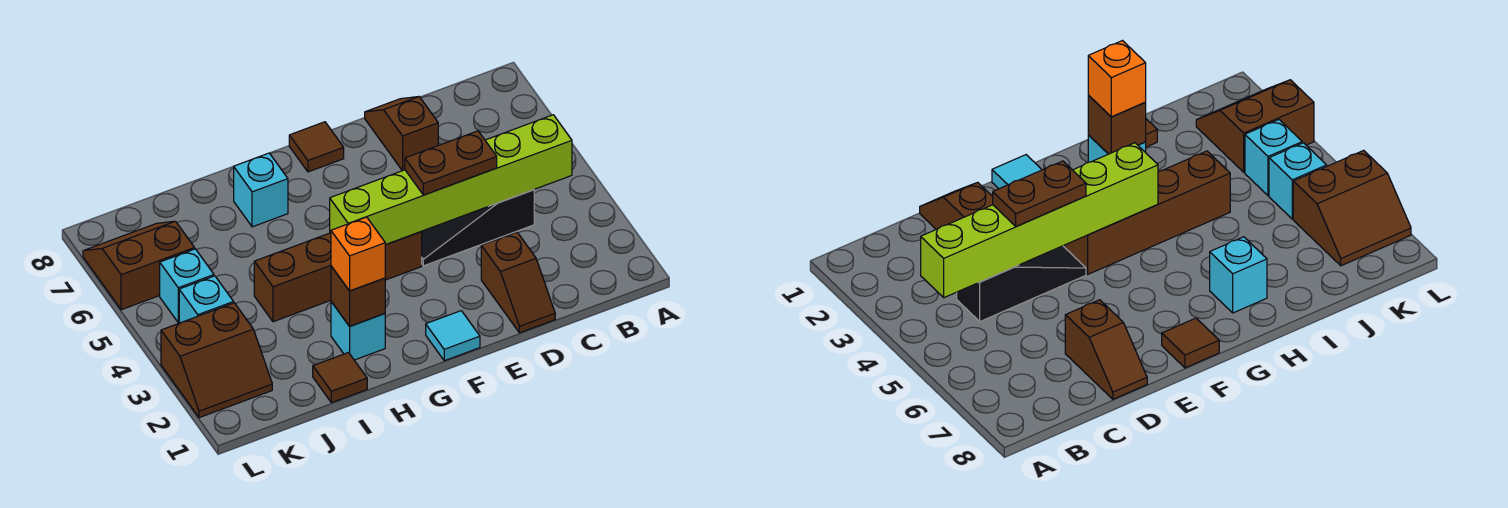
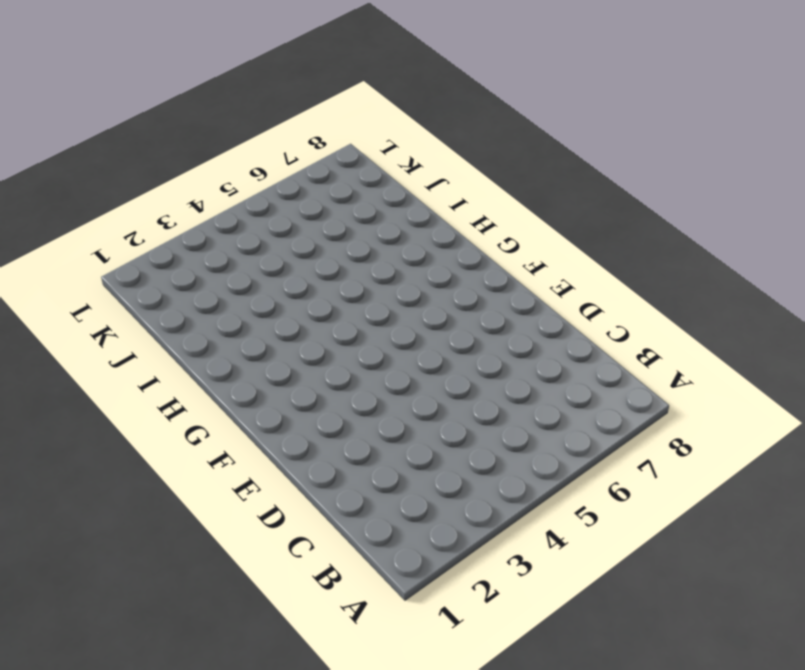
none -> black 1x3 slope [421,190,534,266]
none -> brown 1x2 slope [481,232,555,333]
none -> brown 1x2 slope [365,97,438,171]

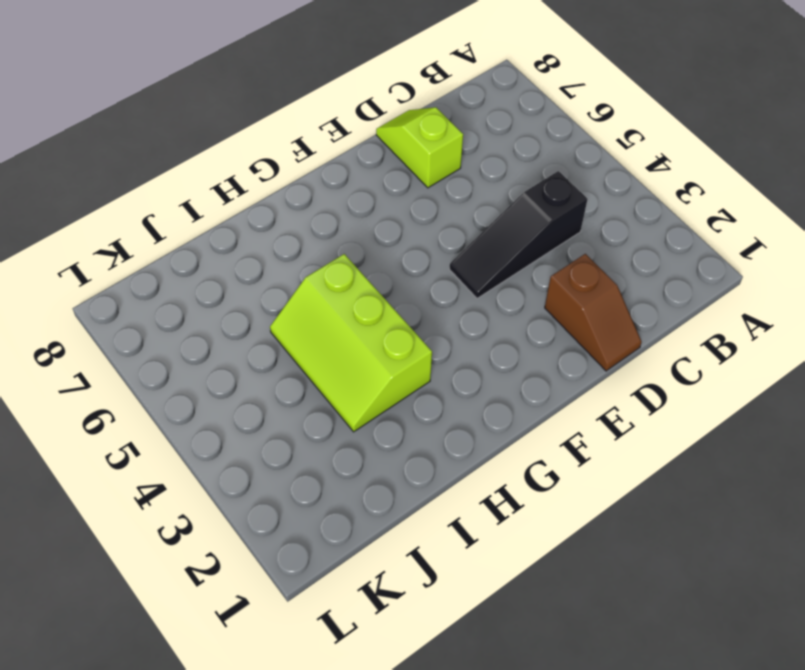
lime 1x2 slope [376,107,463,188] -> brown 1x2 slope [365,97,438,171]
lime 2x3 slope [270,254,432,432] -> brown 1x4 brick [254,232,422,322]
none -> cyan 1x1 tile [426,311,480,361]
none -> brown 1x1 tile [289,122,344,172]
none -> cyan 1x1 brick [331,302,385,360]

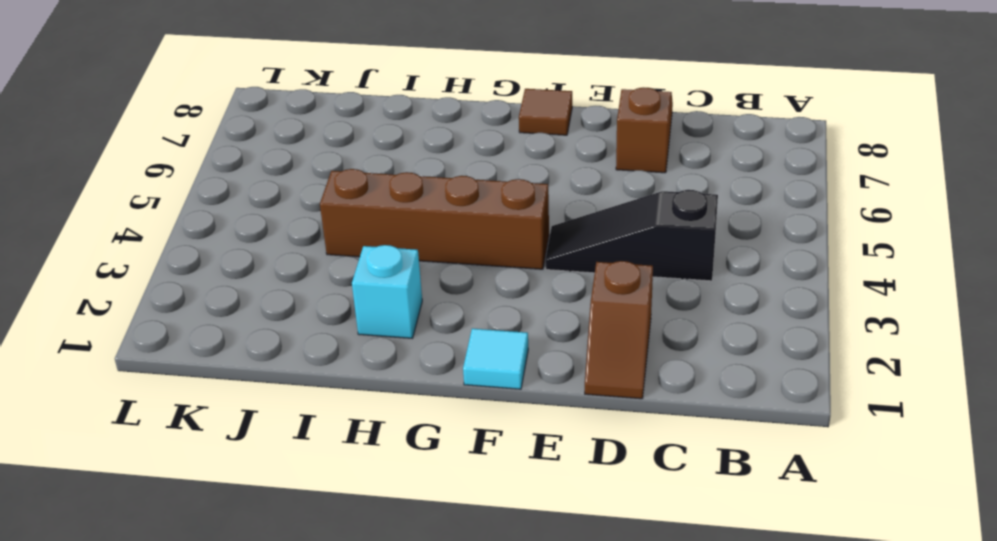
none -> cyan 1x1 brick [234,153,288,227]
none -> brown 1x1 tile [313,353,367,403]
none -> brown 2x2 slope [161,303,272,418]

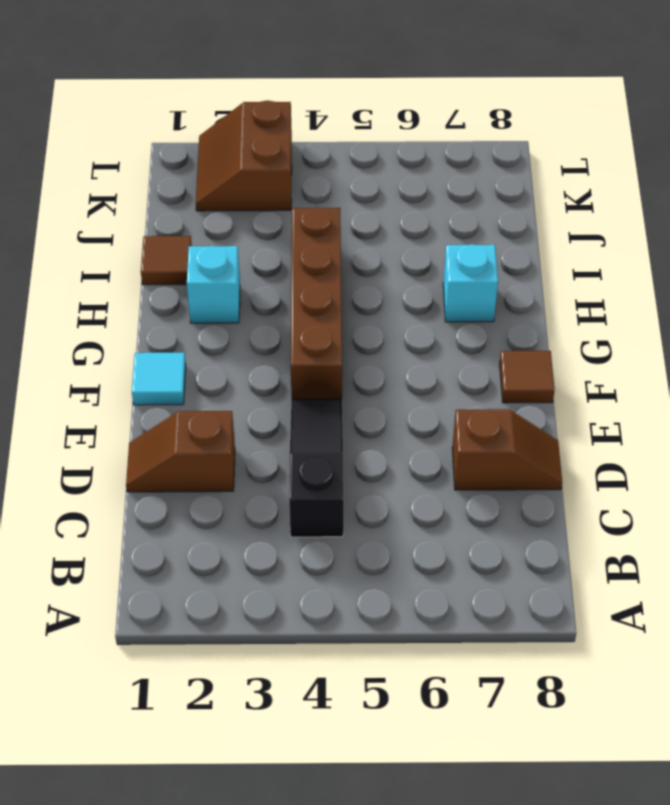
none -> cyan 1x1 brick [179,276,234,323]
none -> cyan 1x1 brick [160,249,214,323]
none -> brown 2x2 slope [83,221,195,310]

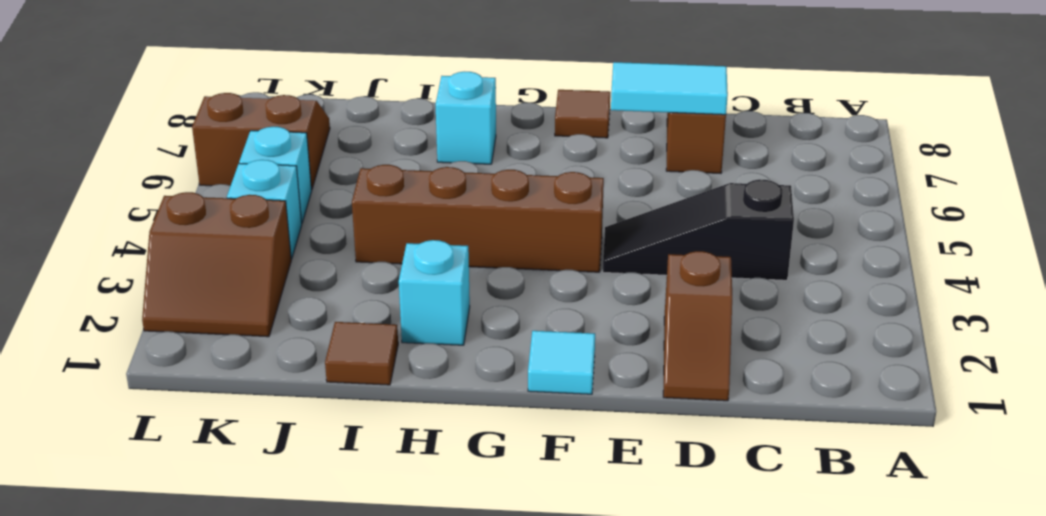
cyan 1x2 tile [611,62,728,115] -> none
none -> lime 1x6 brick [330,115,572,245]
none -> brown 1x1 brick [331,266,385,326]
none -> brown 1x2 plate [405,131,497,195]

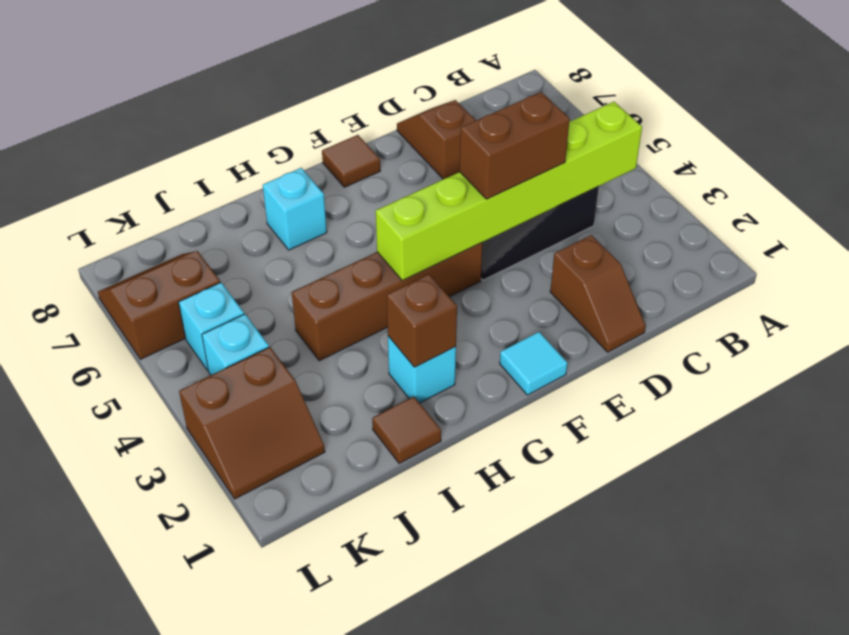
brown 1x2 brick [460,92,570,199] -> brown 1x2 plate [405,131,497,195]
none -> orange 1x1 brick [331,217,385,291]

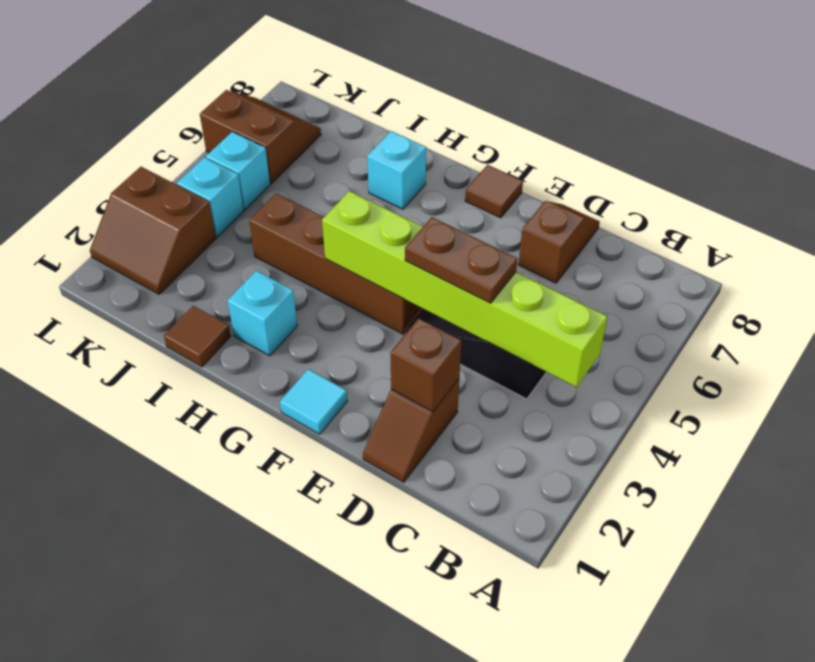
brown 1x1 brick [390,318,461,412] -> brown 1x1 brick moved to [331,266,385,326]
none -> orange 1x1 brick [331,217,385,291]

